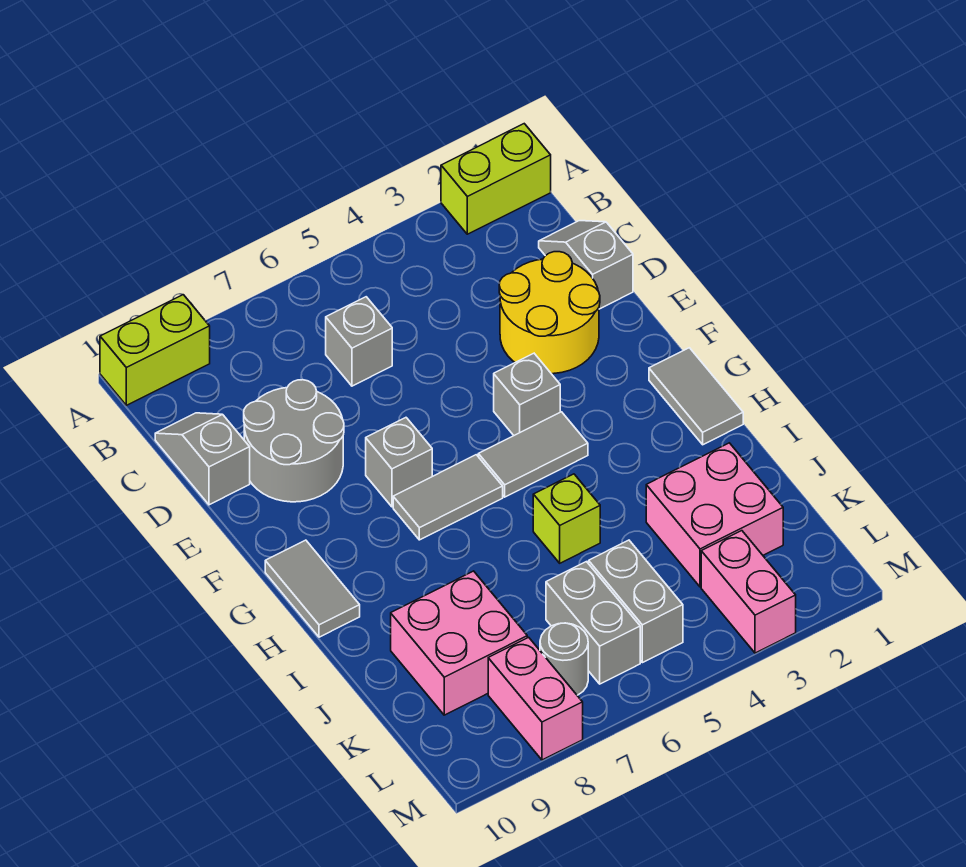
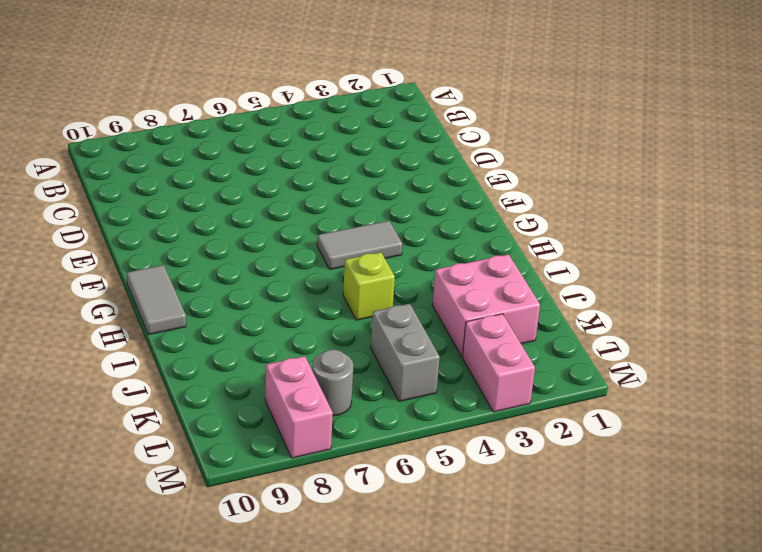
none -> lime 1x2 brick [441,124,551,234]
none -> lime 1x2 brick [100,295,210,405]
none -> grey 1x2 slope [539,221,633,309]

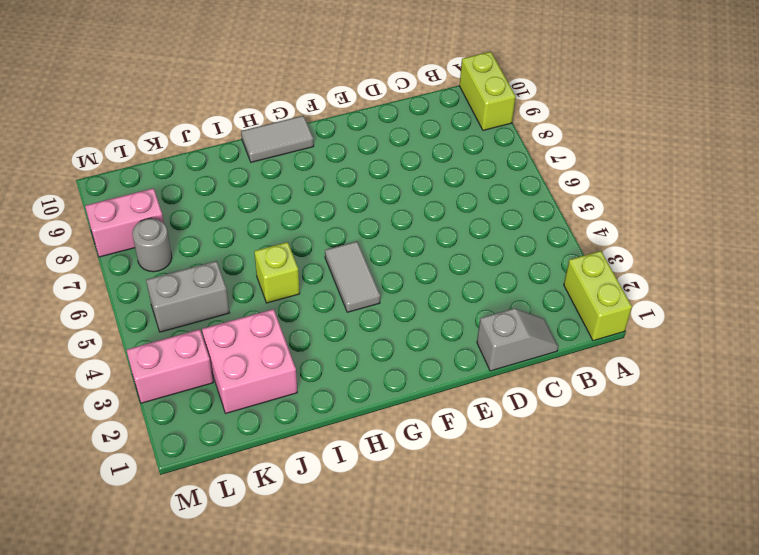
none -> grey 1x1 brick [326,297,392,386]
none -> grey 1x2 slope [155,413,250,505]
none -> yellow 2x2 round brick [499,252,600,374]

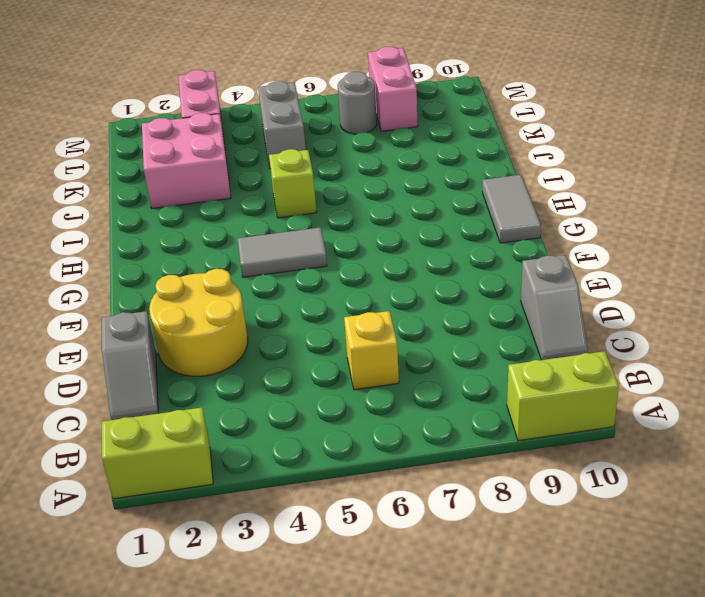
yellow 1x1 brick [344,311,399,390] -> grey 1x1 brick [326,297,392,386]
none -> grey 2x2 round brick [244,380,344,502]
none -> grey 1x1 brick [494,353,560,435]
none -> grey 1x1 brick [366,418,432,507]

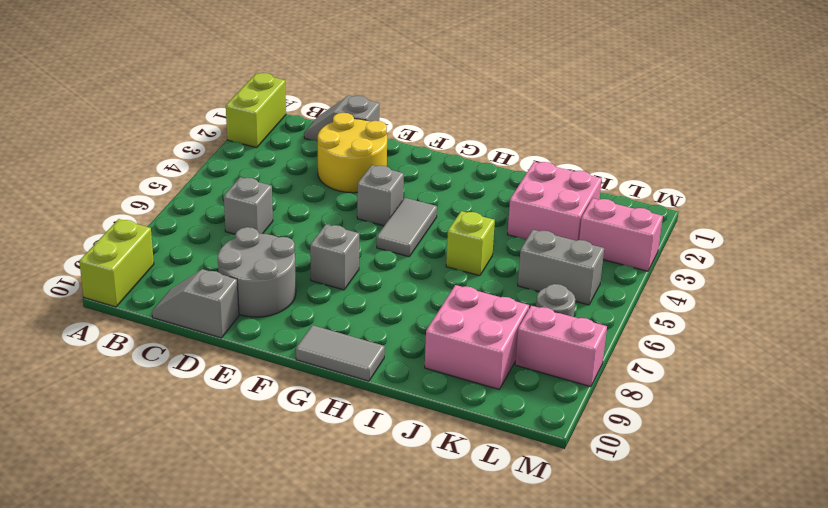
none -> grey 1x2 tile [649,348,743,445]
none -> grey 1x2 tile [393,455,503,540]
none -> grey 1x2 brick [546,562,640,684]

